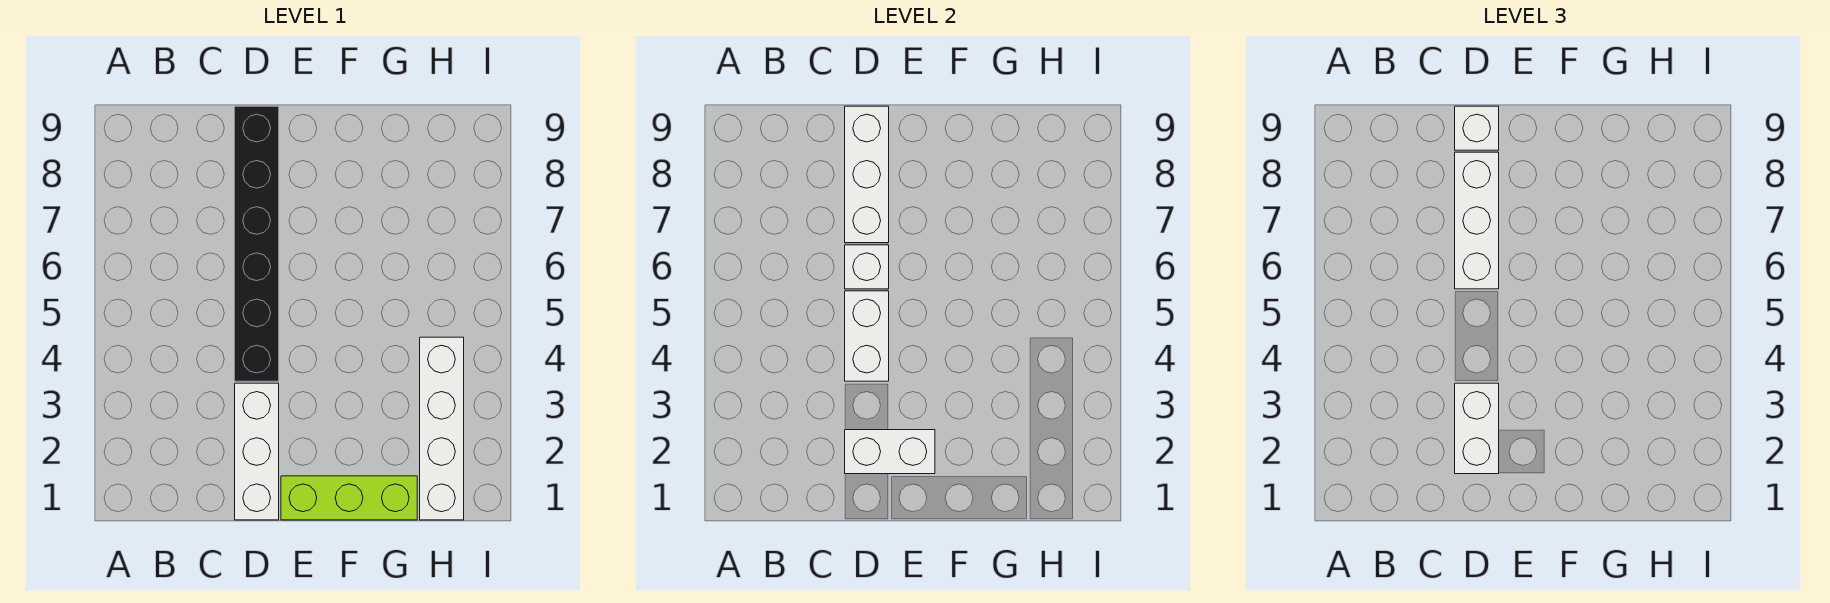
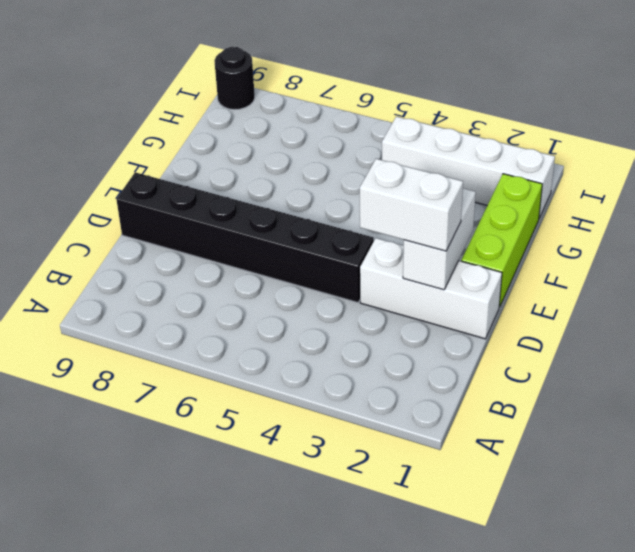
black 1x1 round brick [214,47,255,110] -> none
none -> white 1x2 brick [845,291,889,381]
none -> white 1x1 brick [845,245,889,289]

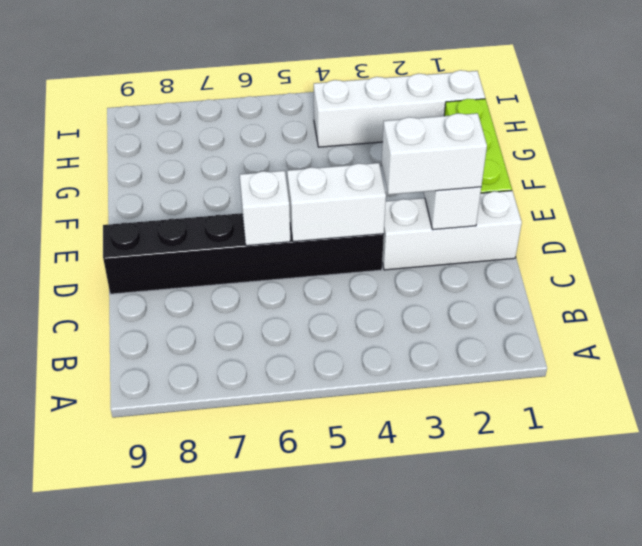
none -> white 1x3 brick [845,106,889,243]
none -> white 1x3 brick [1455,152,1499,289]

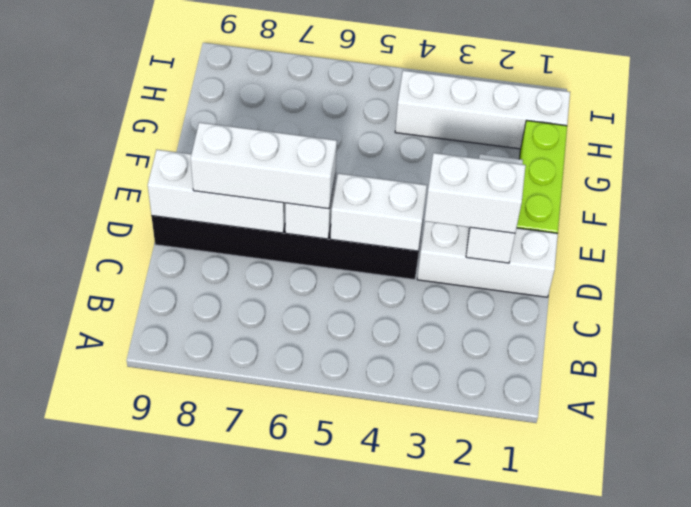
none -> white 1x1 brick [1455,106,1499,150]

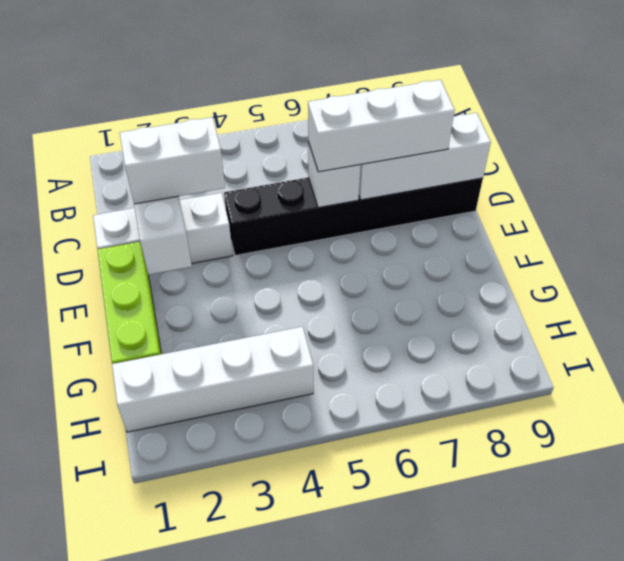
none -> white 1x2 brick [845,291,889,381]
none -> white 1x1 brick [1455,106,1499,150]

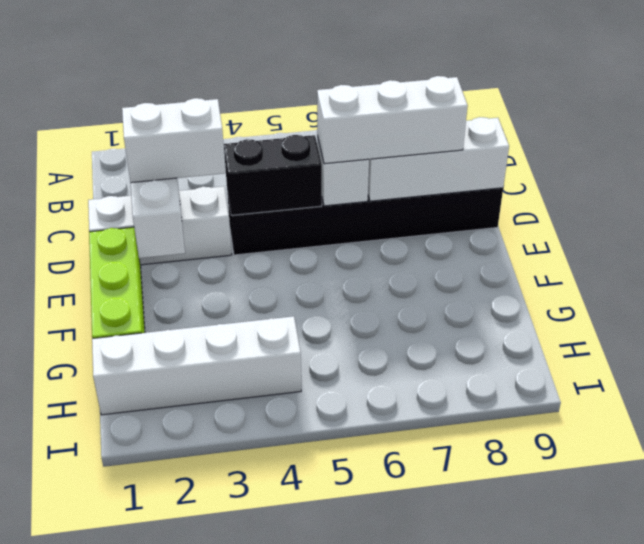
black 1x2 brick [224,135,322,215] -> white 1x2 brick [845,291,889,381]
none -> white 1x1 brick [1455,106,1499,150]

